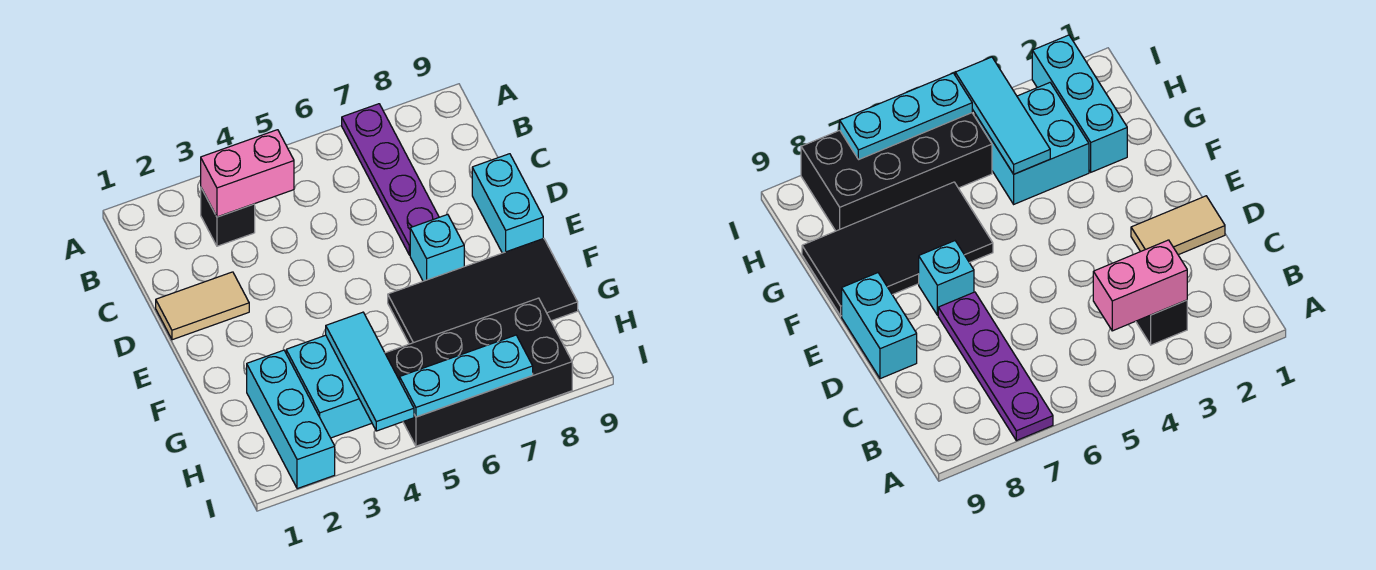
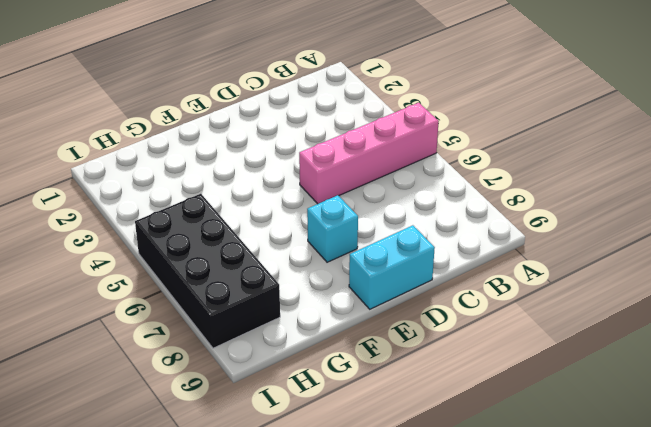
pink 1x4 brick [299,103,439,204] -> none
none -> purple 1x4 plate [342,104,439,255]
none -> black 1x1 brick [201,188,255,246]
none -> tan 1x2 tile [156,272,249,340]

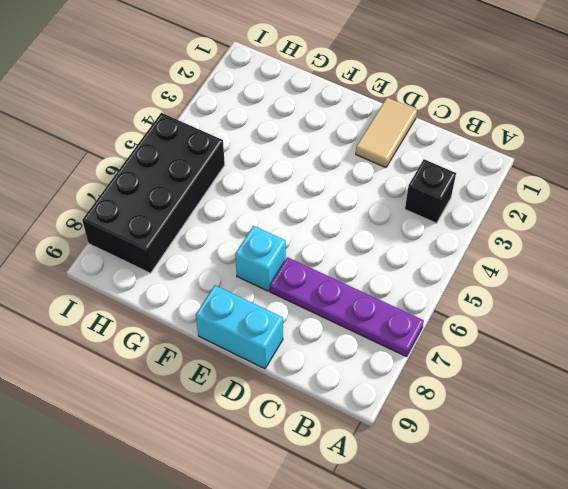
none -> black 2x4 tile [388,238,578,344]
none -> cyan 1x3 brick [247,350,335,489]
none -> cyan 2x2 brick [286,335,372,438]

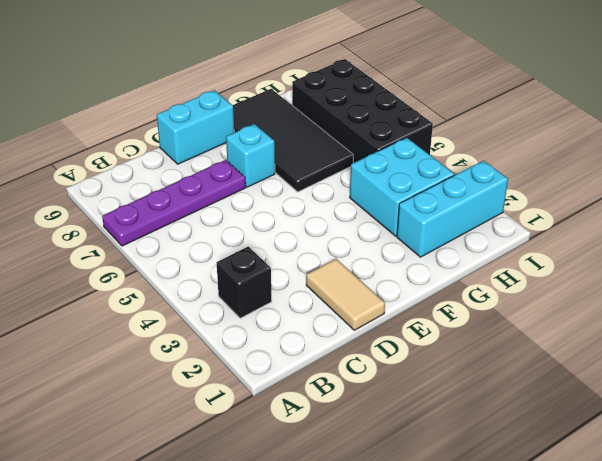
none -> pink 1x2 brick [201,130,294,217]
none -> cyan 1x3 tile [326,312,414,431]
none -> cyan 1x3 plate [400,335,533,417]

